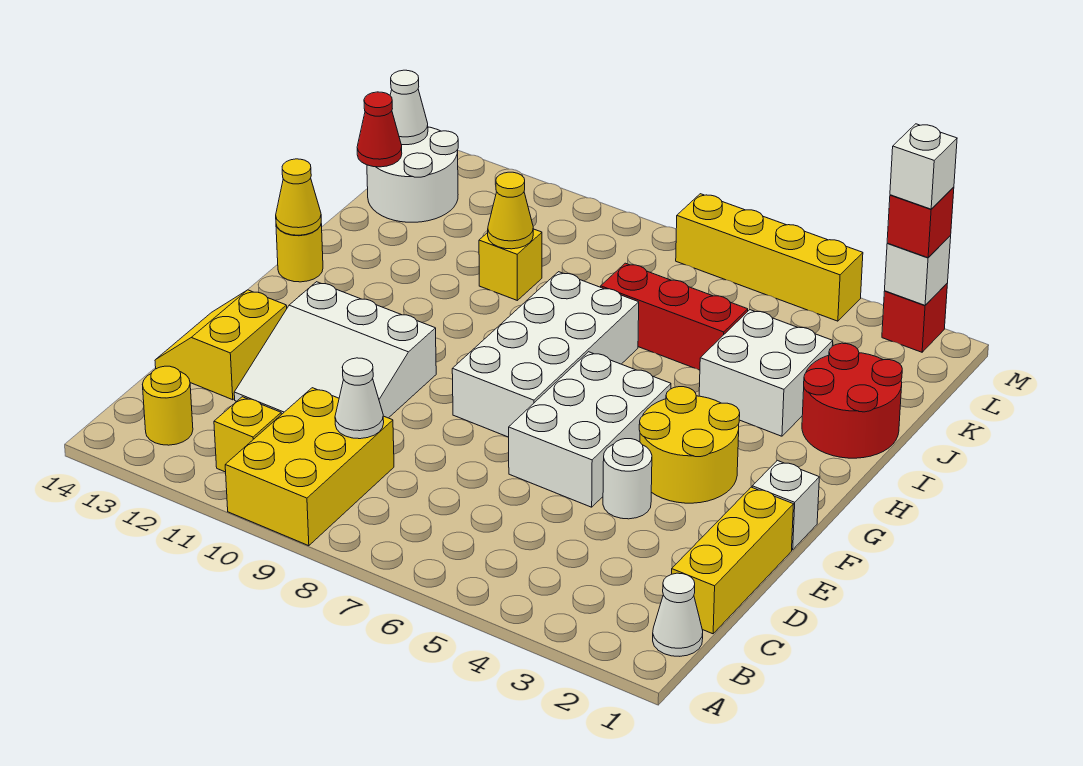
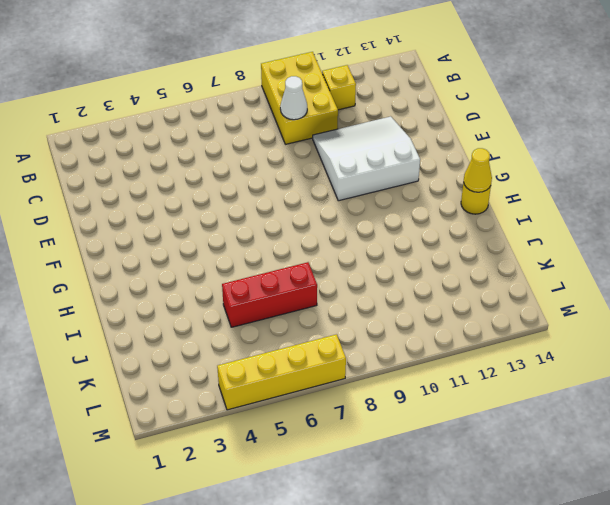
none -> white 1x1 cone [653,573,703,656]
none -> yellow 1x1 round brick [142,366,193,445]
none -> yellow 1x3 brick [672,487,794,634]

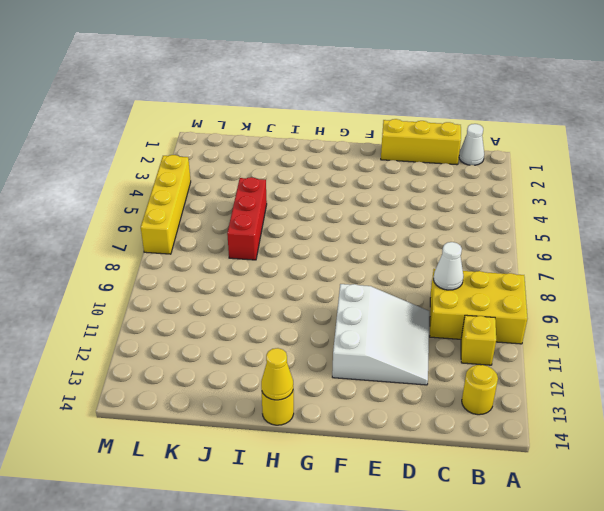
none -> yellow 2x2 slope [155,290,287,400]
none -> white 1x1 round brick [603,439,652,519]
none -> white 2x3 brick [508,352,671,507]

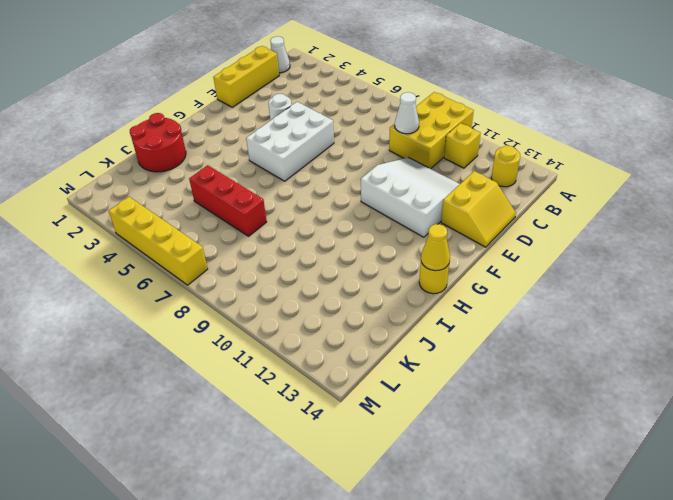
none -> white 1x1 brick [752,460,819,550]
none -> yellow 2x2 round brick [639,387,740,503]
none -> white 2x4 brick [452,272,639,437]

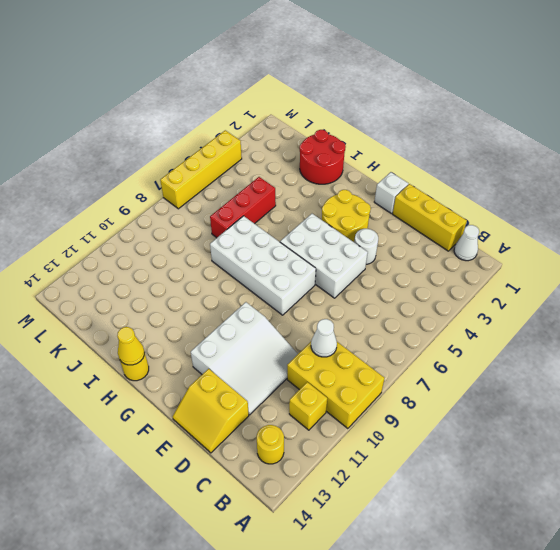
none -> white 2x2 brick [699,310,833,436]
none -> yellow 1x1 brick [479,229,542,300]
none -> white 2x2 round brick [367,127,458,222]

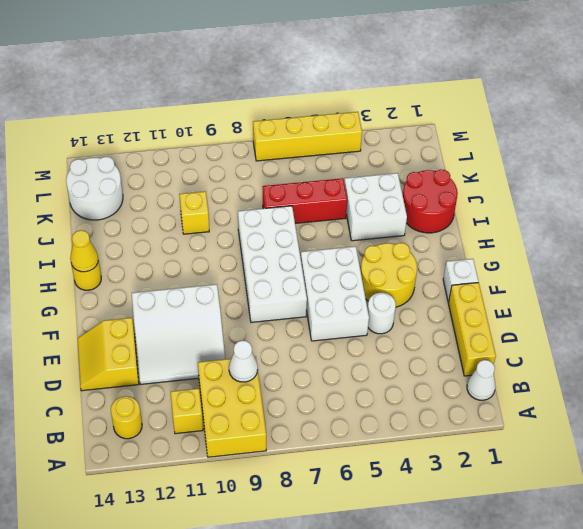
none -> red 1x1 brick [882,283,948,352]
none -> yellow 1x1 cone [488,172,533,249]
none -> red 1x1 cone [357,92,402,167]

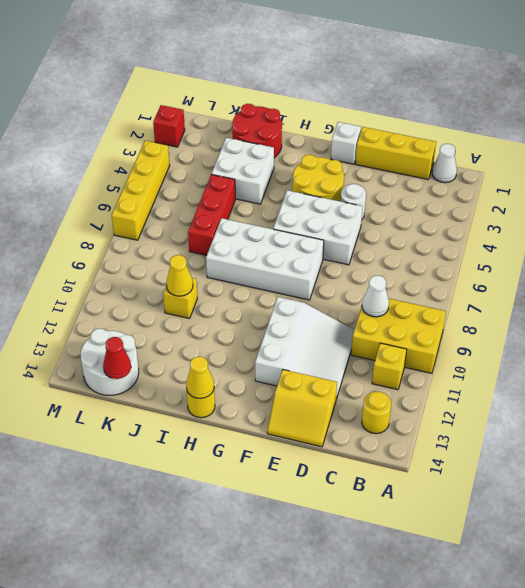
none -> white 1x1 cone [390,70,428,145]
none -> white 1x1 brick [885,236,951,305]
none -> red 1x1 brick [887,187,954,258]

